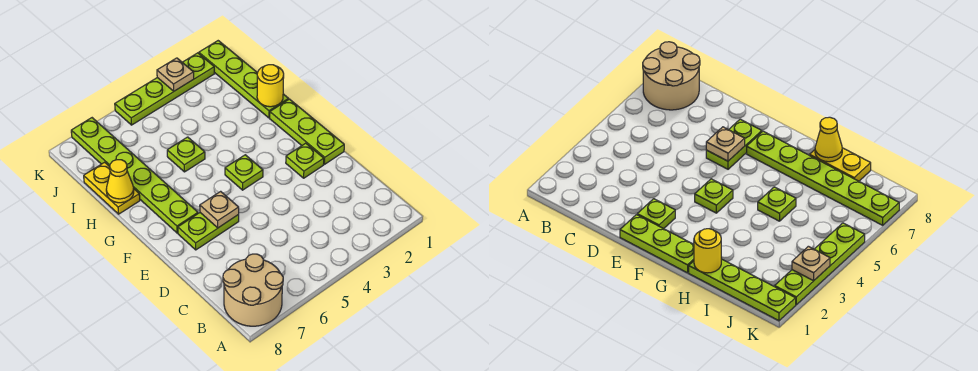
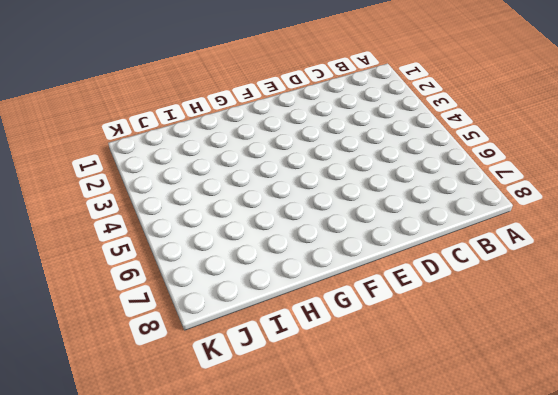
none -> tan 2x2 round brick [223,254,283,326]
none -> lime 1x3 plate [270,99,344,164]
none -> lime 1x1 plate [286,143,324,178]

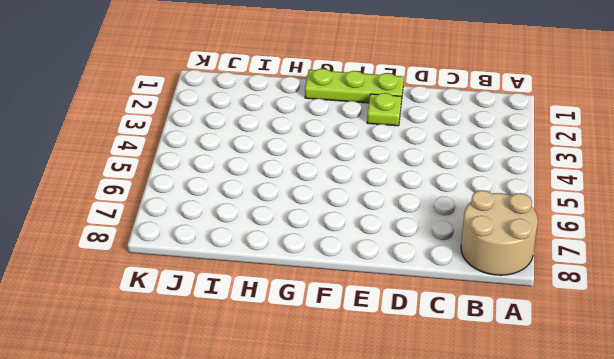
none -> lime 1x2 plate [178,213,239,250]
none -> lime 1x1 plate [225,155,263,190]
none -> lime 1x6 plate [71,118,198,233]

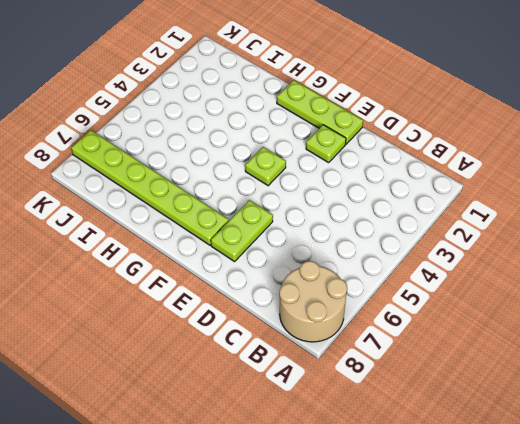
none -> lime 1x4 plate [199,41,289,118]
none -> lime 1x1 plate [167,137,205,172]
none -> yellow 1x2 plate [84,162,140,214]

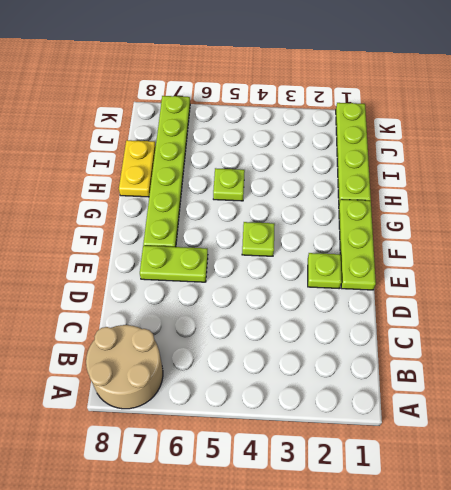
none -> lime 1x4 plate [115,53,214,125]
none -> tan 1x1 plate [200,191,239,228]
none -> yellow 1x1 round brick [257,65,284,107]

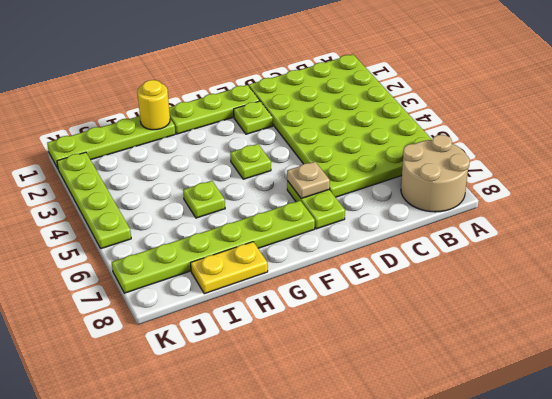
lime 4x6 plate [249,54,432,197] -> none
none -> yellow 1x1 cone [106,160,134,203]
none -> tan 1x1 plate [157,58,194,91]

